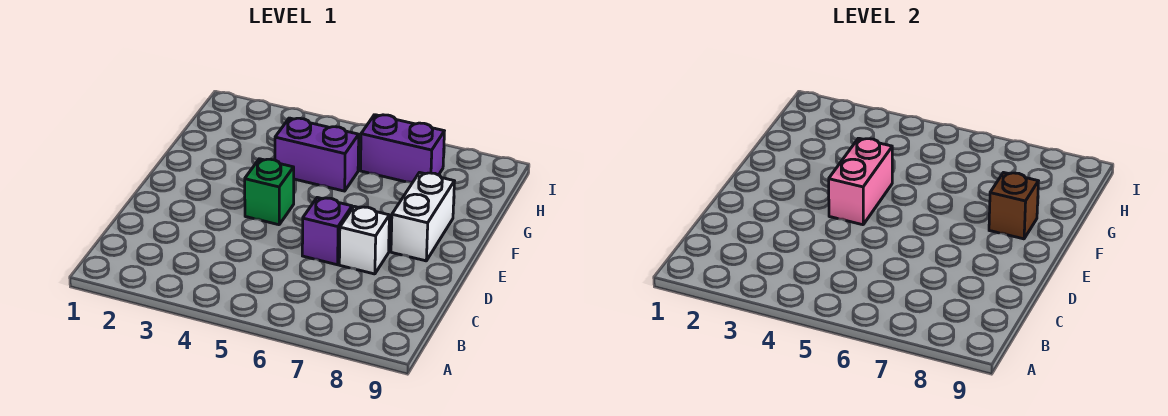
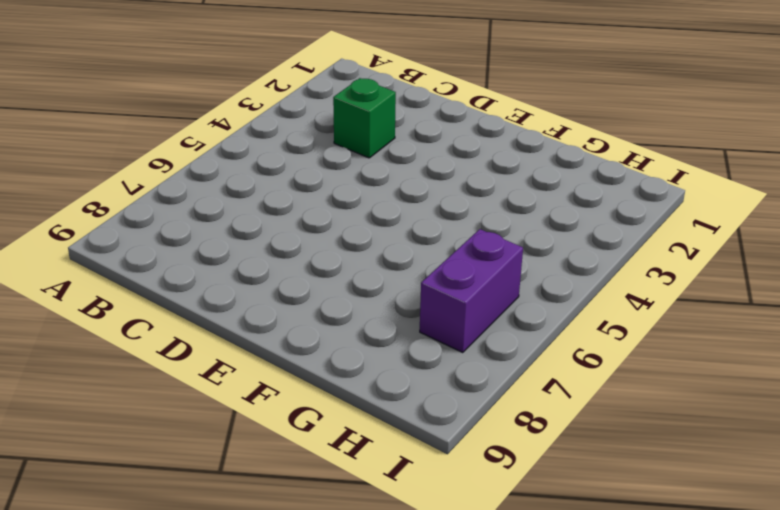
green 1x1 brick [333,78,396,158] -> green 1x1 brick moved to [245,159,294,225]
none -> purple 1x1 brick [302,197,352,265]
none -> white 1x1 brick [339,206,389,274]

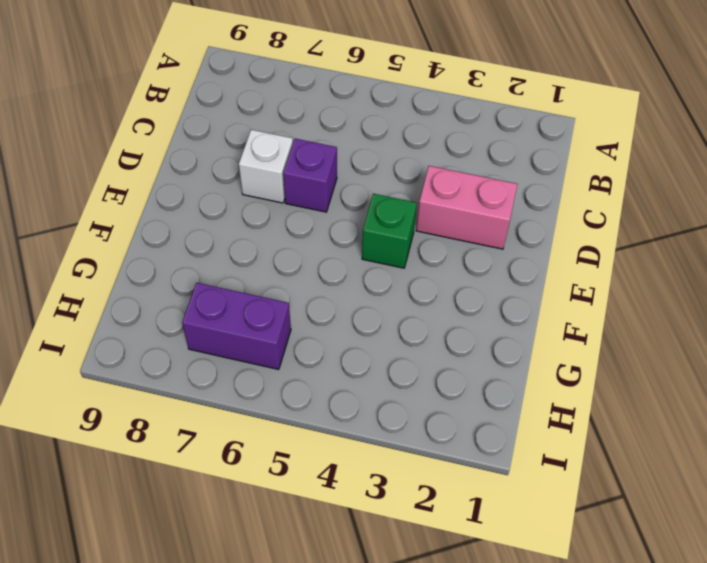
pink 1x2 brick [416,166,517,249] -> pink 1x2 brick turned to [829,138,892,225]
none -> white 1x2 brick [391,173,454,261]
none -> purple 1x2 brick [275,118,359,191]

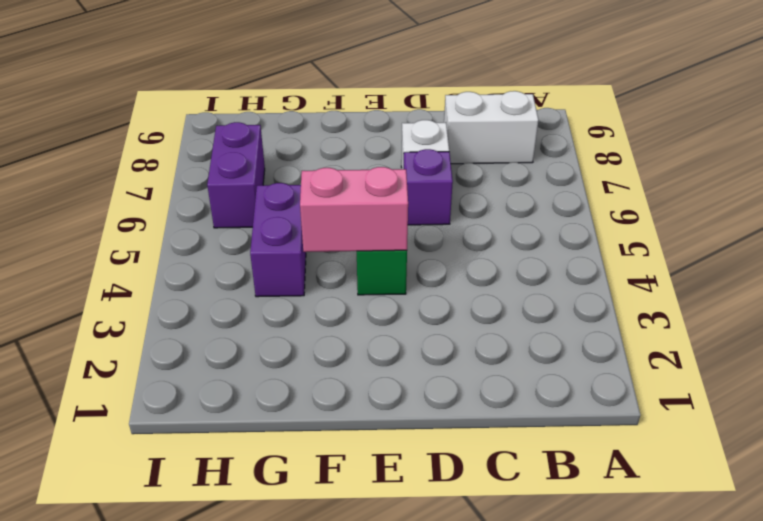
white 1x2 brick [444,91,538,164] -> white 1x2 brick moved to [391,173,454,261]
none -> brown 1x1 brick [989,173,1038,239]

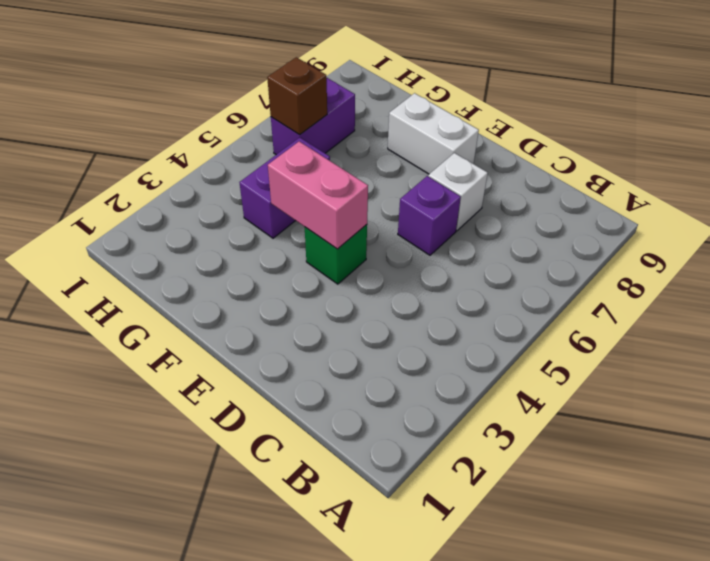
brown 1x1 brick [267,57,327,135] -> brown 1x1 brick moved to [989,173,1038,239]

